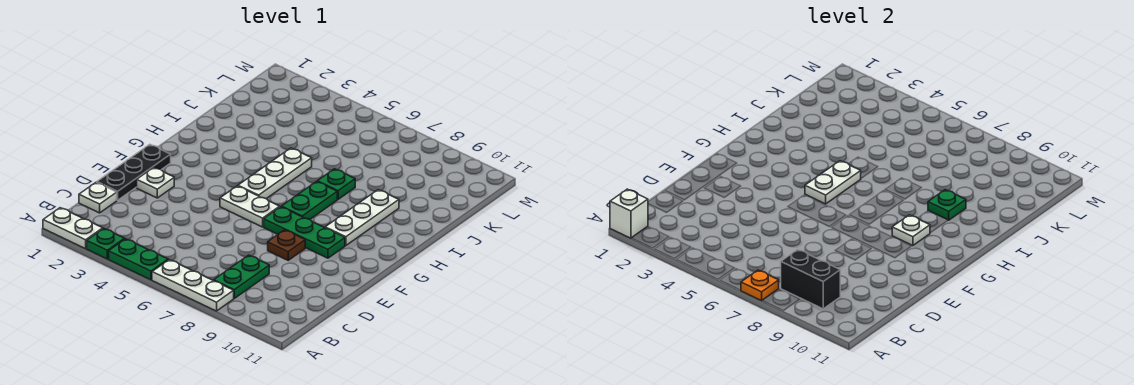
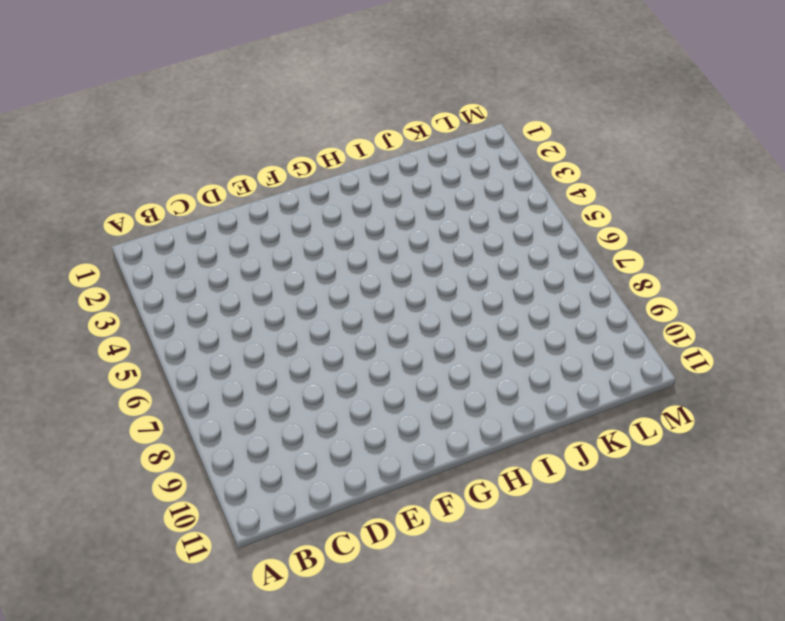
none -> white 1x2 plate [43,208,103,249]
none -> green 1x1 plate [87,229,125,259]
none -> green 1x2 plate [109,239,168,280]

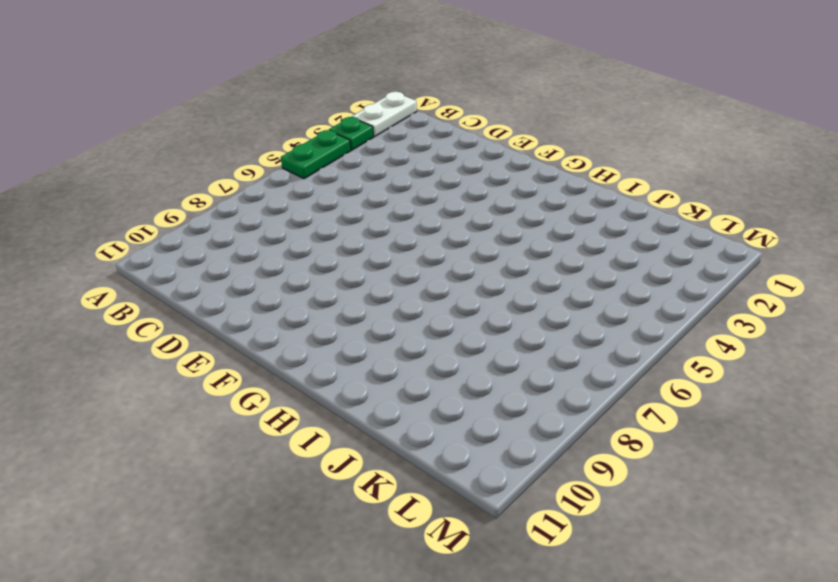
none -> white 1x3 plate [152,260,234,311]
none -> green 1x2 plate [214,255,269,298]
none -> white 1x1 plate [79,182,117,213]

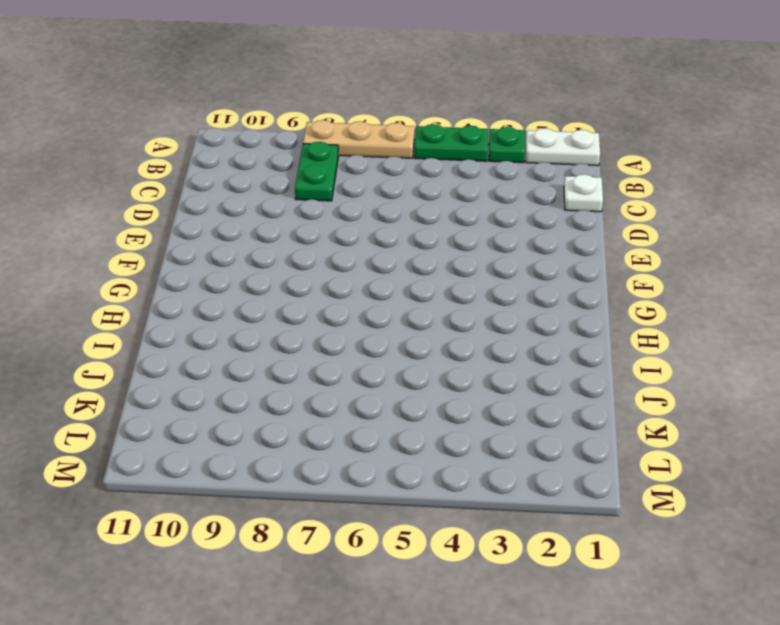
tan 1x3 plate [303,120,415,158] -> white 1x3 plate [152,260,234,311]
none -> black 1x3 plate [97,145,171,200]
none -> white 1x1 plate [137,167,174,198]
none -> brown 1x1 plate [268,230,305,260]

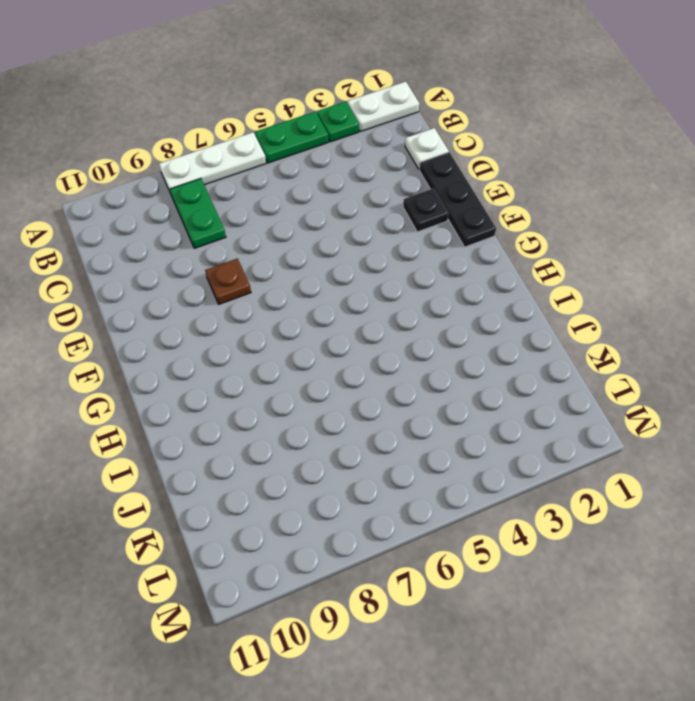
black 1x1 plate [403,188,448,232] -> white 1x1 plate [137,167,174,198]
none -> white 1x2 plate [220,186,280,227]
none -> green 1x3 plate [264,207,345,258]
none -> white 1x3 plate [238,148,312,199]

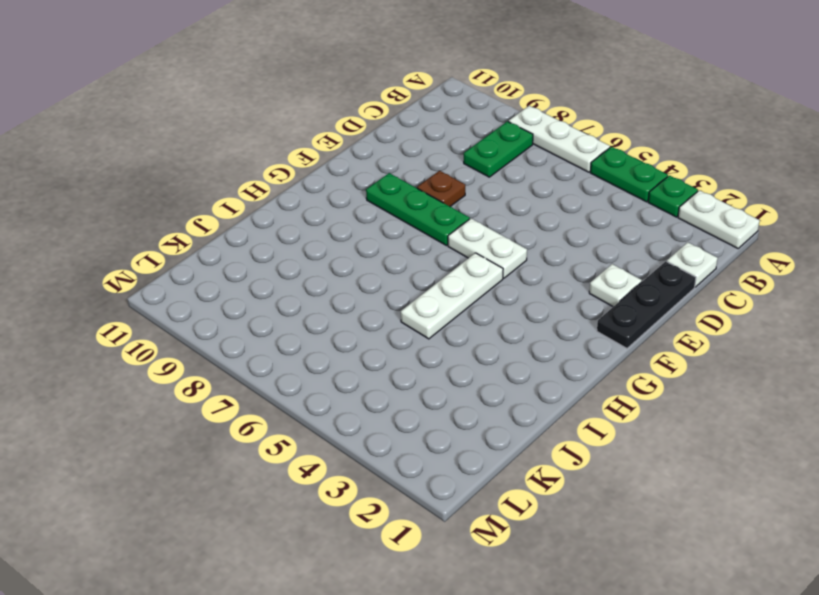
none -> green 1x2 plate [282,182,337,219]
none -> white 1x3 plate [325,190,399,246]
none -> green 1x1 plate [317,169,355,199]

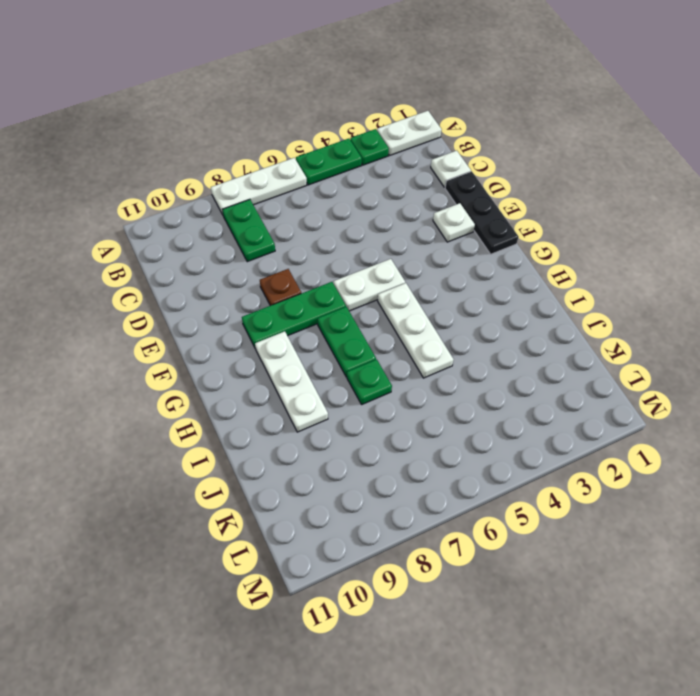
none -> white 1x1 brick [610,189,648,238]
none -> orange 1x1 plate [741,270,779,301]
none -> black 1x2 brick [781,250,840,309]

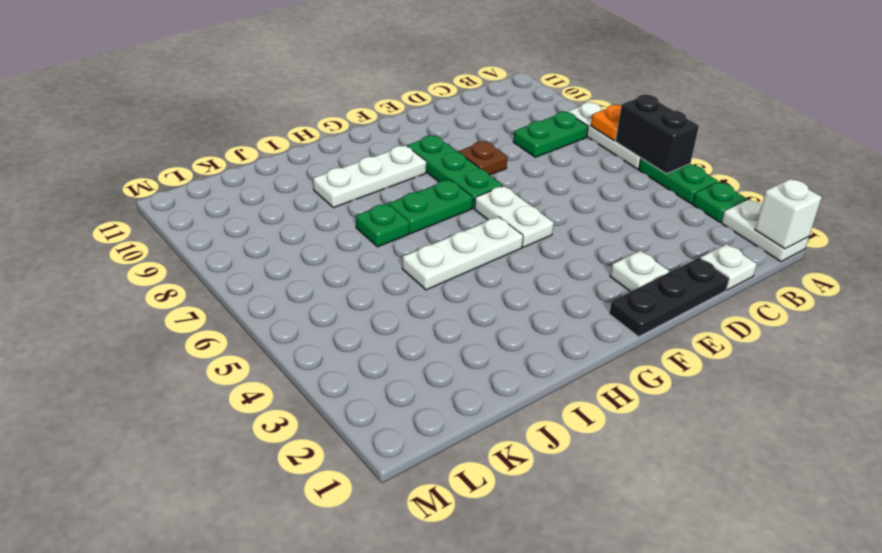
black 1x2 brick [615,95,699,174] -> black 1x2 brick moved to [781,250,840,309]
none -> white 1x2 plate [805,161,861,204]
none -> white 1x1 plate [892,215,930,246]
none -> green 1x1 plate [928,190,966,220]

